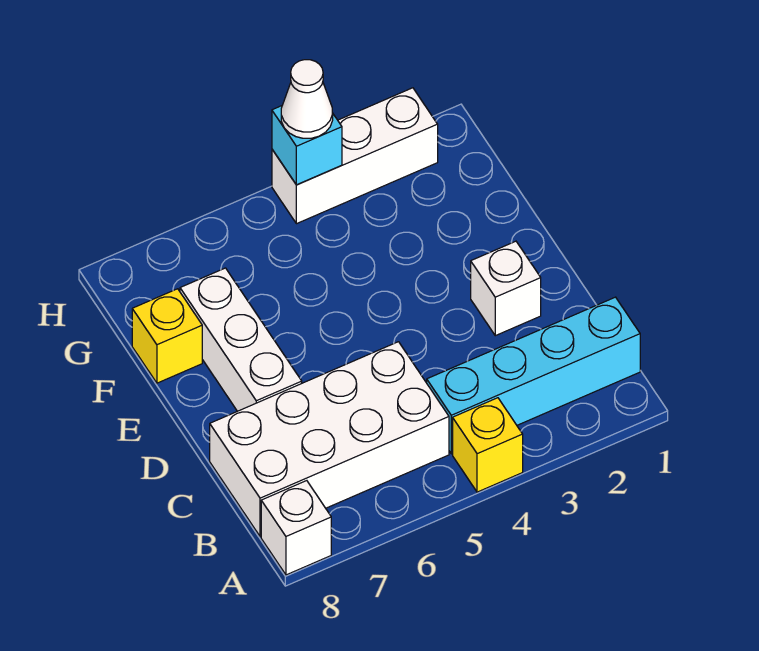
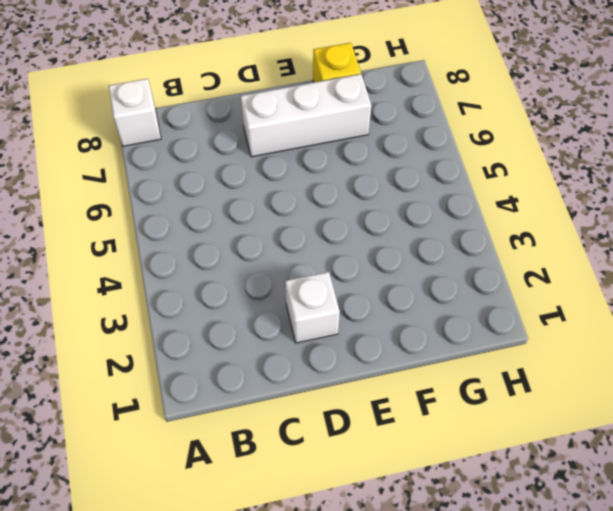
none -> yellow 1x1 brick [453,398,523,492]
none -> cyan 1x4 brick [427,297,640,454]

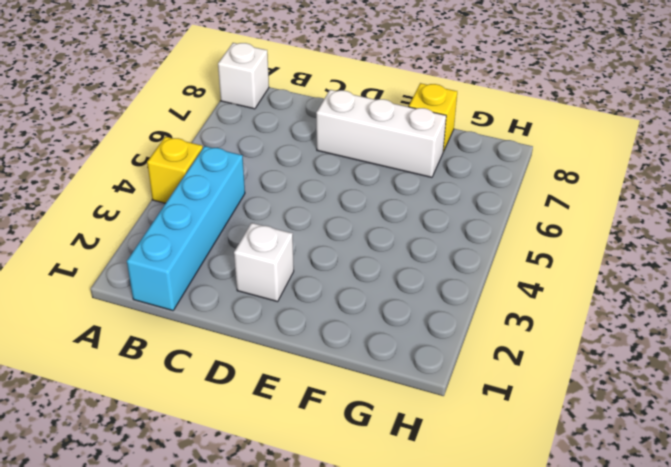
none -> white 2x4 brick [210,342,449,537]
none -> white 1x3 brick [272,88,438,224]

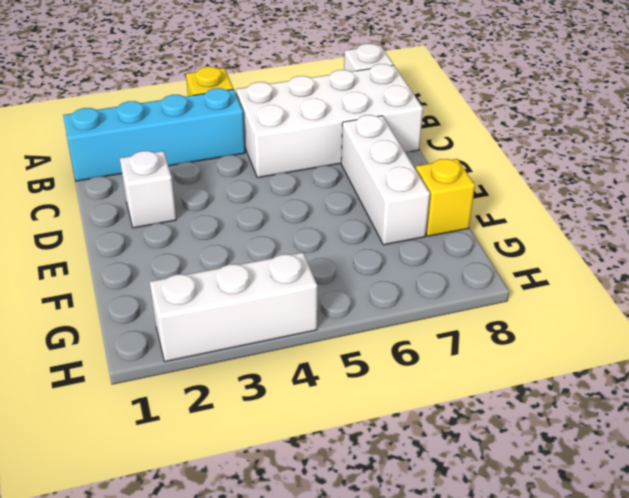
none -> cyan 1x1 brick [272,106,342,185]
none -> white 1x1 cone [281,60,333,138]

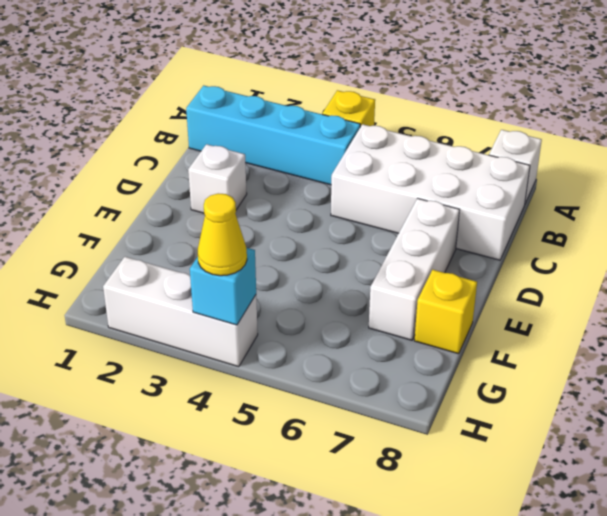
yellow 1x1 cone [198,193,247,276] -> white 1x1 cone [281,60,333,138]

